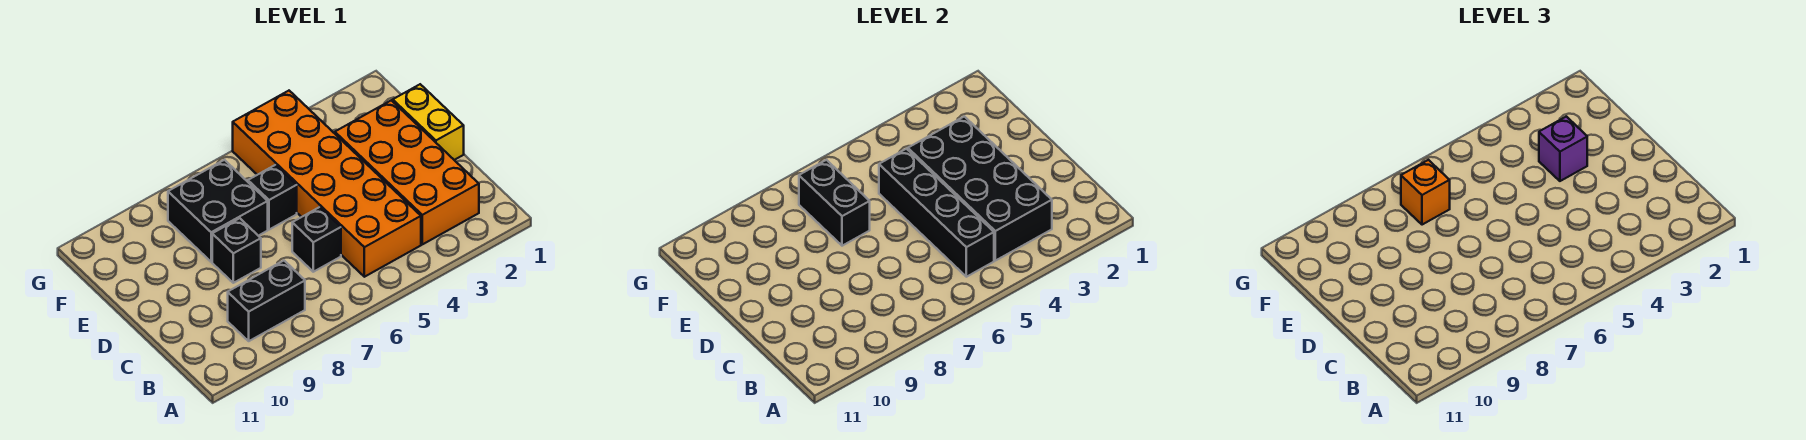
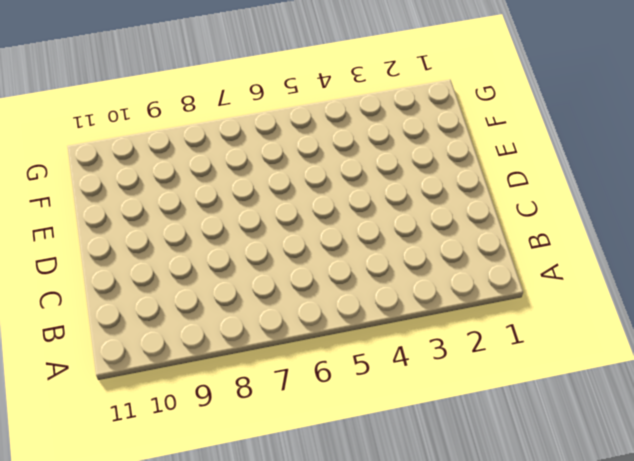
none -> orange 2x4 brick [335,100,479,244]
none -> orange 2x6 brick [233,91,421,277]
none -> black 1x2 brick [228,261,305,341]

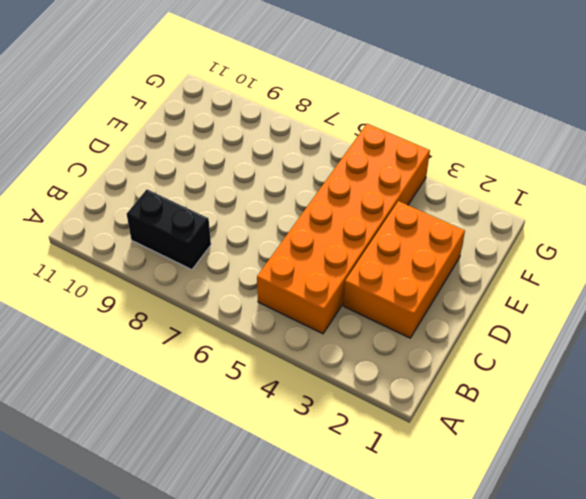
orange 2x3 brick [344,201,465,338] -> orange 2x4 brick [335,100,479,244]
none -> black 1x1 brick [292,207,341,272]
none -> yellow 1x2 brick [393,84,464,160]
none -> black 1x1 brick [212,218,261,283]

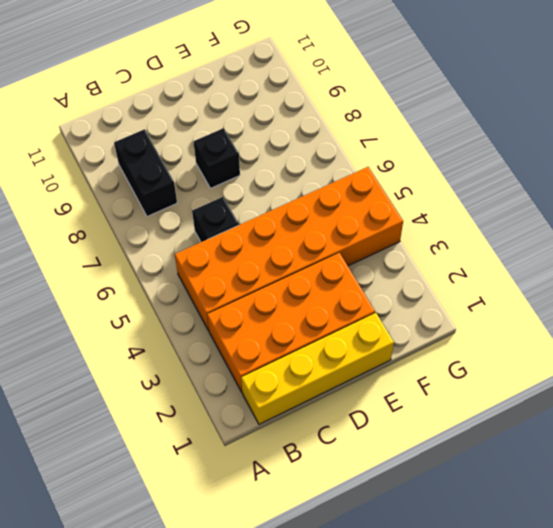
yellow 1x4 brick [241,313,394,424] -> yellow 1x2 brick [393,84,464,160]
none -> black 1x1 brick [248,165,297,230]
none -> black 2x2 brick [168,160,268,262]
none -> black 2x4 brick [908,116,1052,261]

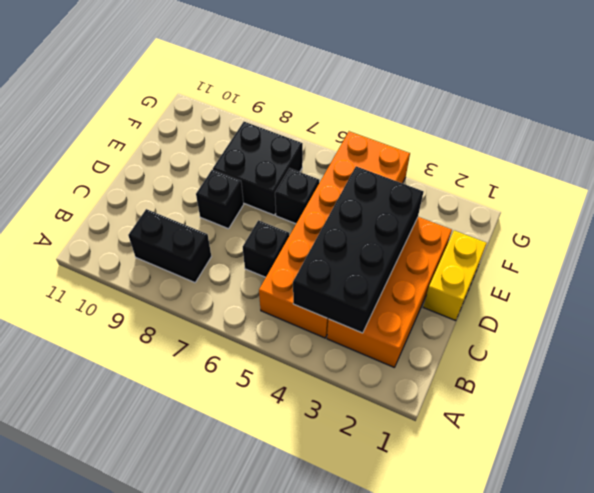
none -> black 1x4 brick [879,149,994,277]
none -> black 1x2 brick [799,160,870,246]
none -> purple 1x1 brick [1539,116,1587,181]

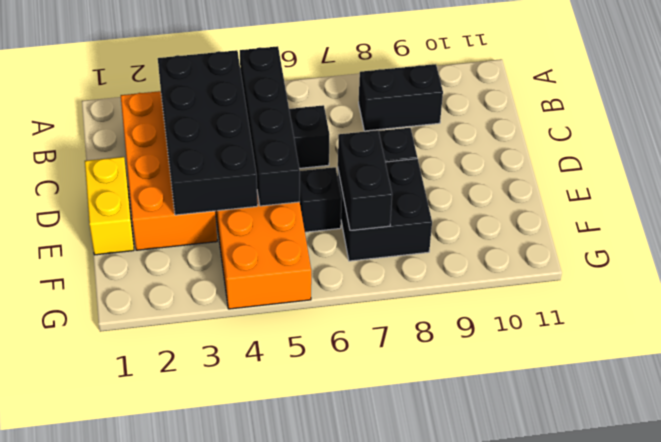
none -> purple 1x1 brick [1539,116,1587,181]
none -> orange 1x1 brick [1401,160,1450,225]

